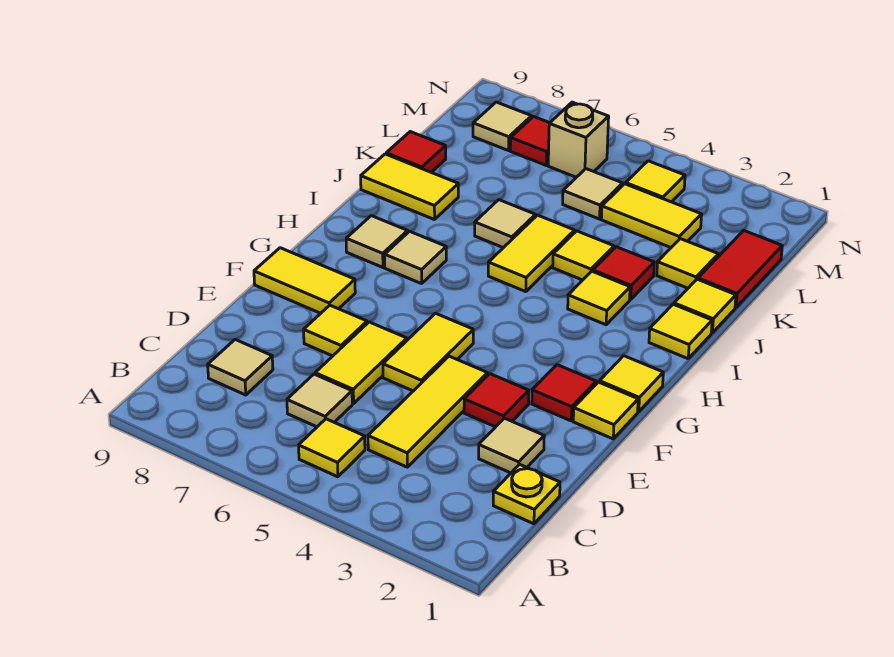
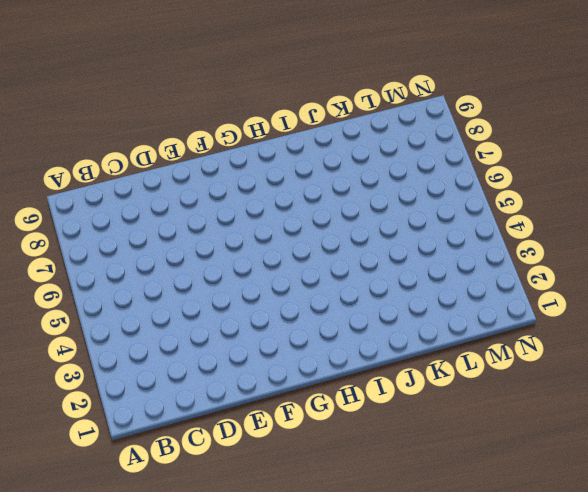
none -> yellow 1x1 tile [299,419,365,477]
none -> yellow 1x1 plate [493,464,560,524]
none -> yellow 1x3 tile [368,356,488,467]
none -> tan 1x1 tile [287,374,352,427]

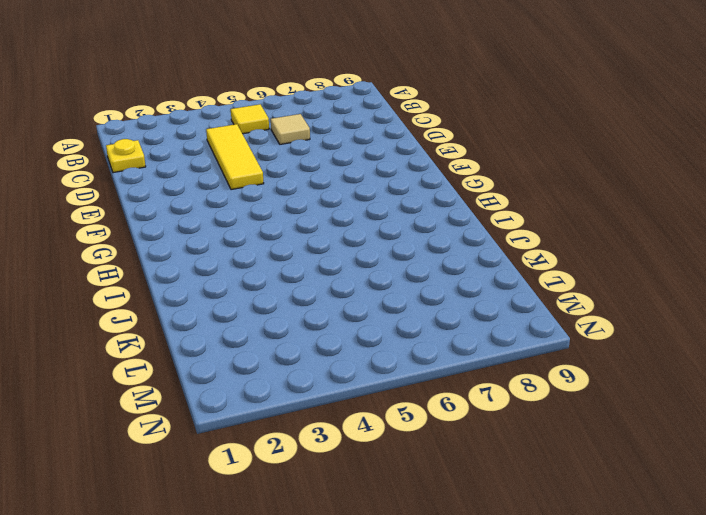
none -> tan 1x1 tile [208,340,273,395]
none -> tan 1x1 tile [479,418,544,473]
none -> yellow 1x2 tile [315,322,407,404]
none -> red 1x1 tile [464,374,529,427]

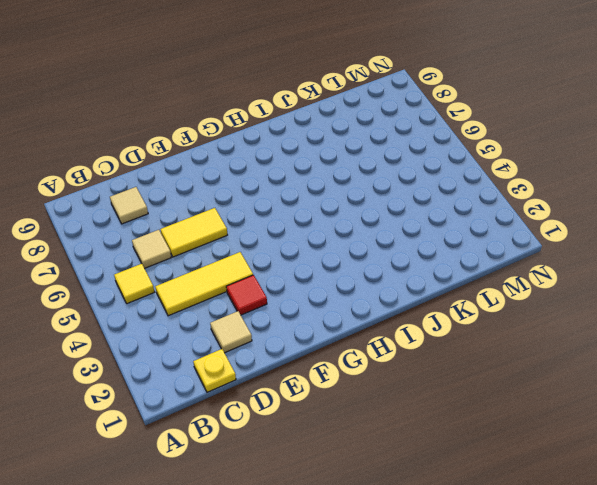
none -> yellow 1x2 tile [383,313,473,391]
none -> yellow 1x1 tile [304,305,367,356]
none -> yellow 1x1 tile [573,382,638,439]
none -> red 1x1 tile [532,365,596,421]

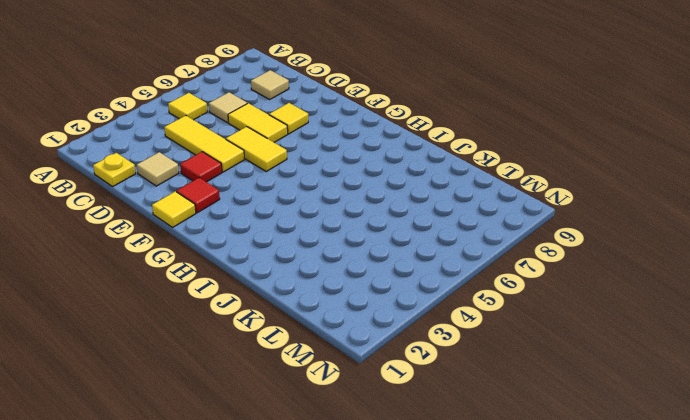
none -> yellow 1x2 tile [254,248,355,313]
none -> yellow 1x1 tile [600,356,663,412]
none -> tan 1x1 tile [385,231,446,284]
none -> tan 1x1 tile [346,216,408,267]

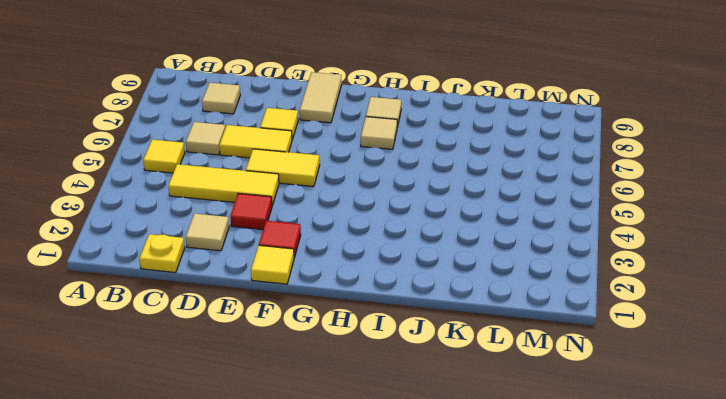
tan 1x2 tile [300,72,342,123] -> yellow 1x2 tile [254,248,355,313]
none -> yellow 1x1 tile [600,356,663,412]
none -> yellow 1x1 tile [649,304,712,359]
none -> yellow 1x1 tile [568,271,630,325]
none -> yellow 1x2 tile [488,215,575,292]

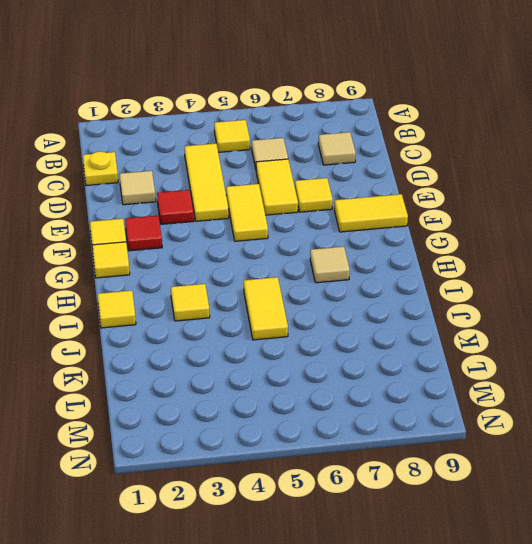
none -> tan 1x1 tile [346,216,408,267]
none -> yellow 1x1 tile [674,279,736,333]
none -> red 1x1 tile [593,247,654,300]
none -> yellow 1x1 tile [553,231,614,280]

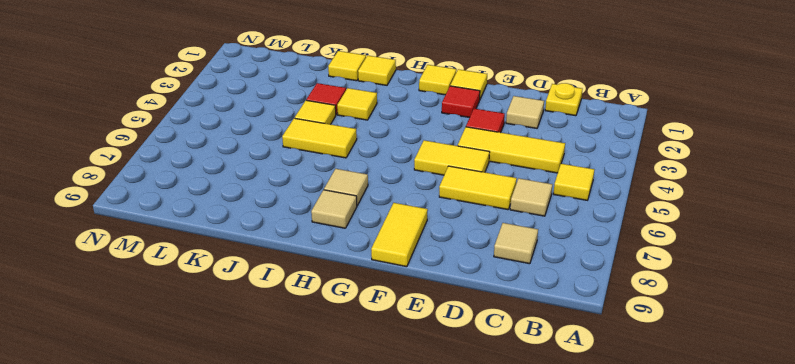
none -> yellow 1x1 tile [304,305,367,356]
none -> tan 1x1 tile [475,200,535,248]
none -> yellow 1x2 tile [361,154,458,220]
none -> red 1x2 tile [698,231,782,308]

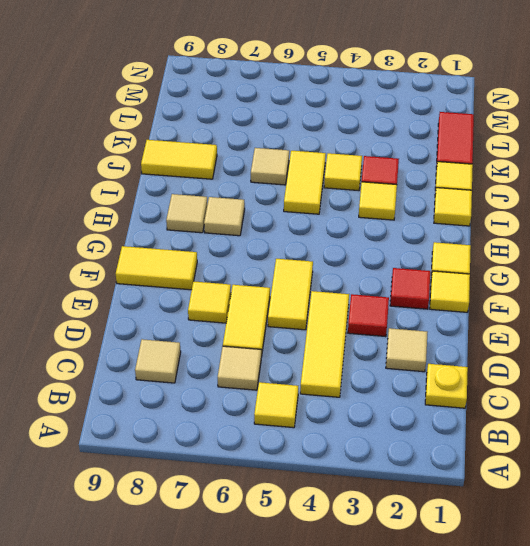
none -> yellow 1x1 tile [657,239,719,288]
none -> red 1x1 tile [386,132,446,172]
none -> yellow 1x2 tile [601,184,702,247]
none -> tan 1x1 tile [563,169,623,219]

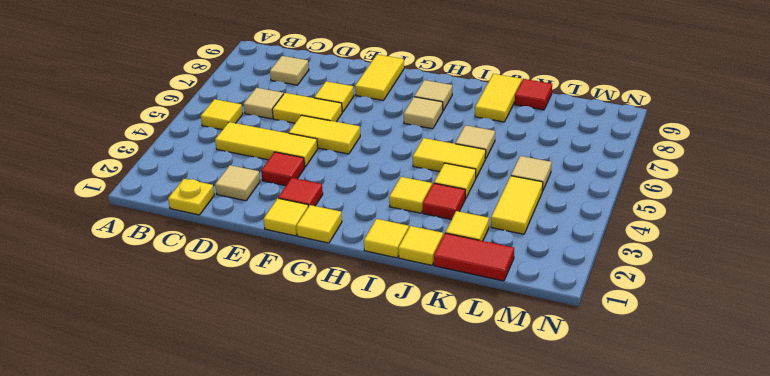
none -> yellow 1x1 tile [626,161,685,202]
none -> tan 1x1 brick [548,102,609,177]
none -> red 1x1 tile [510,117,549,165]
none -> tan 1x1 tile [473,102,532,151]

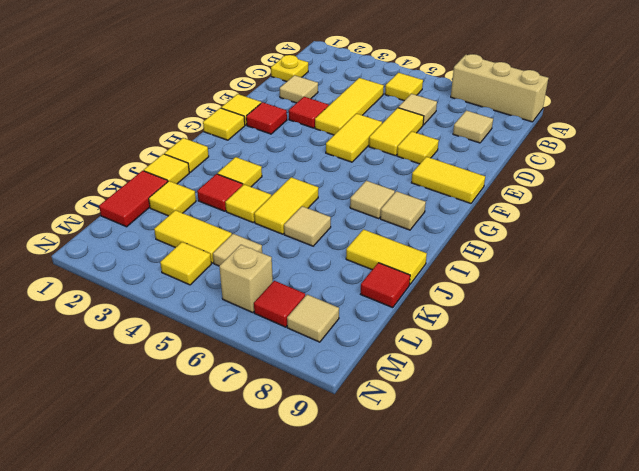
tan 1x3 brick [451,54,548,122] -> none

